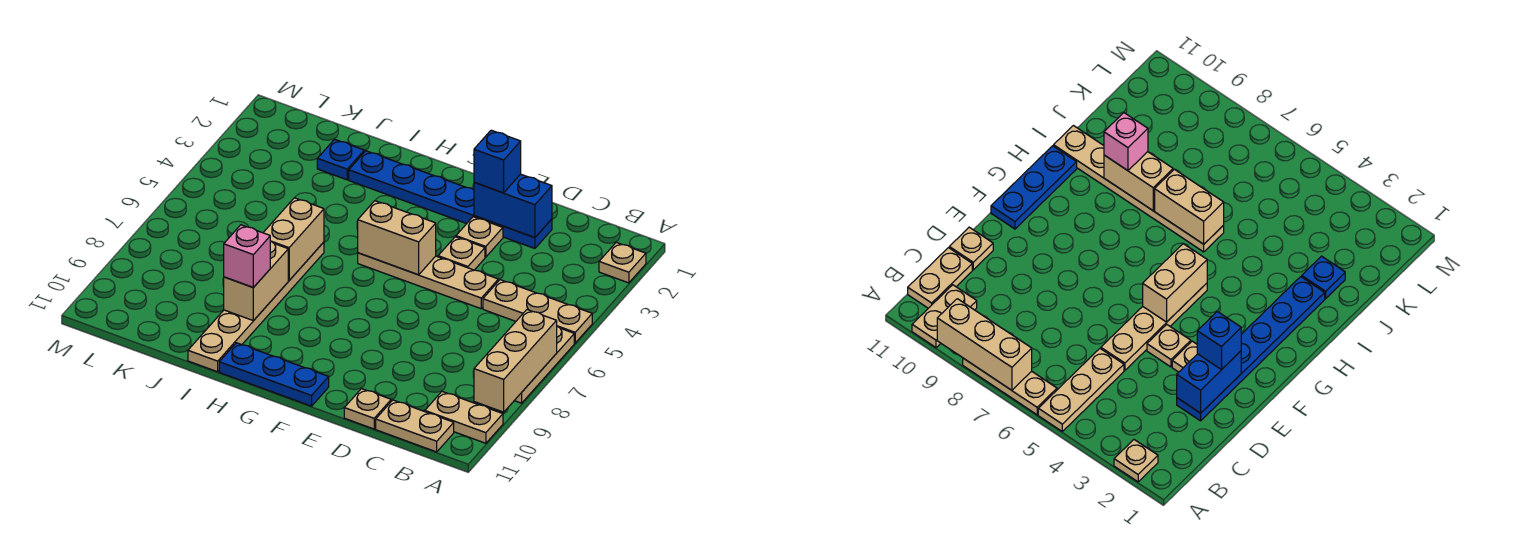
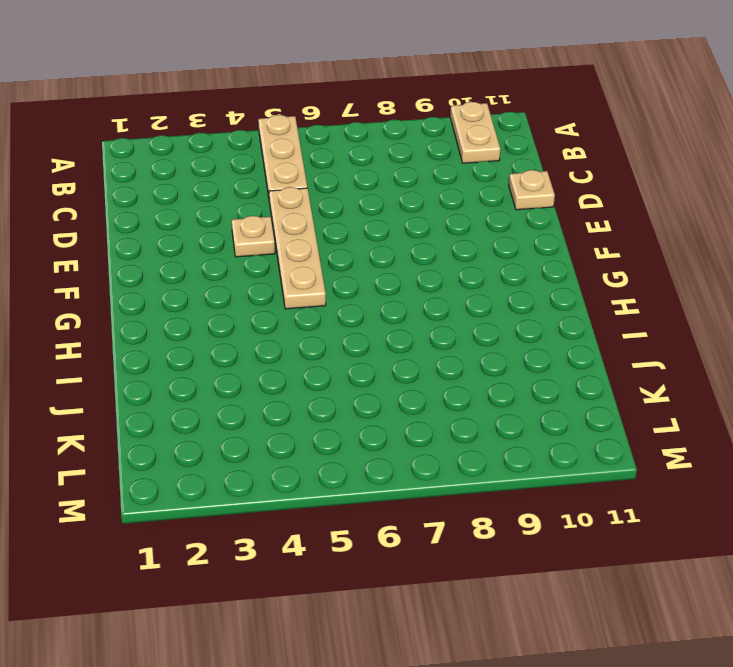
none -> tan 1x1 plate [599,242,646,283]
none -> tan 1x3 plate [514,326,574,403]
none -> tan 1x2 plate [376,400,454,452]

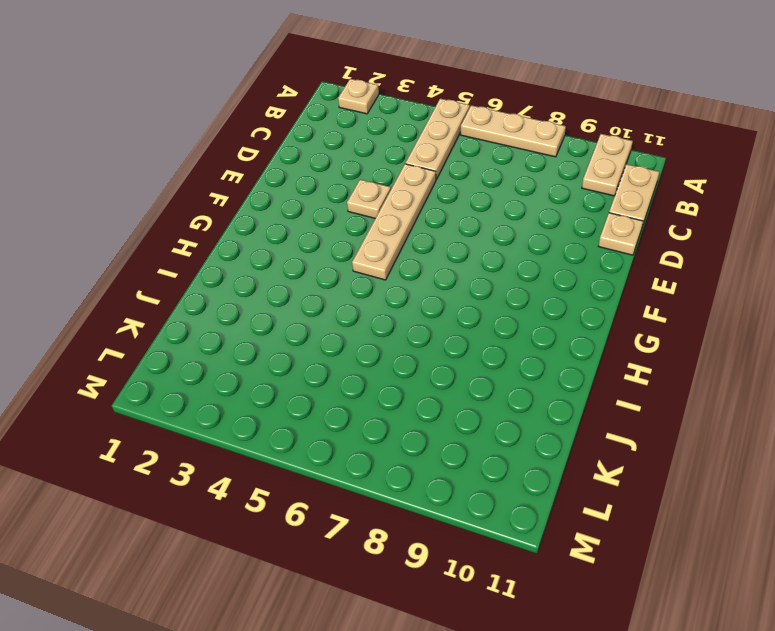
none -> blue 1x6 plate [349,151,552,248]
none -> tan 1x1 plate [456,217,503,257]
none -> blue 1x3 plate [219,343,329,406]

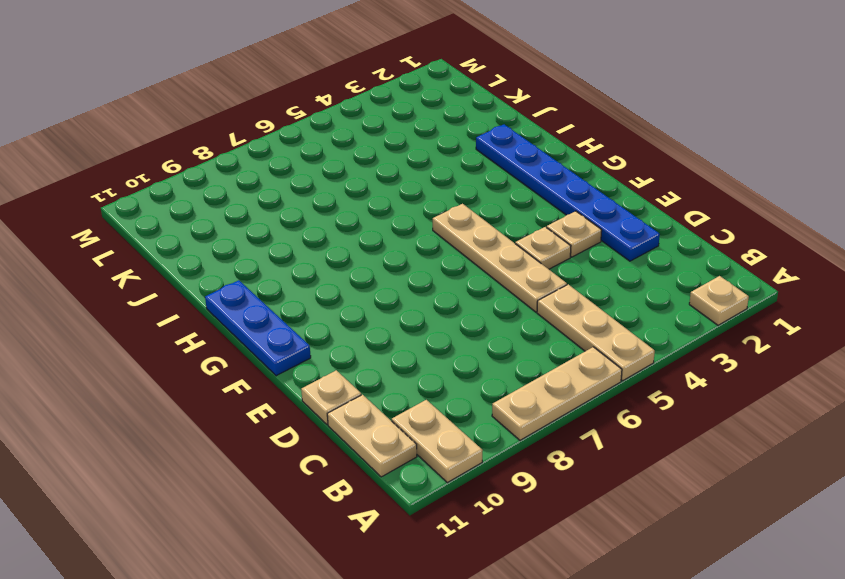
none -> tan 1x6 plate [188,242,324,372]
none -> blue 1x1 plate [317,139,364,180]
none -> tan 1x3 brick [474,310,557,412]

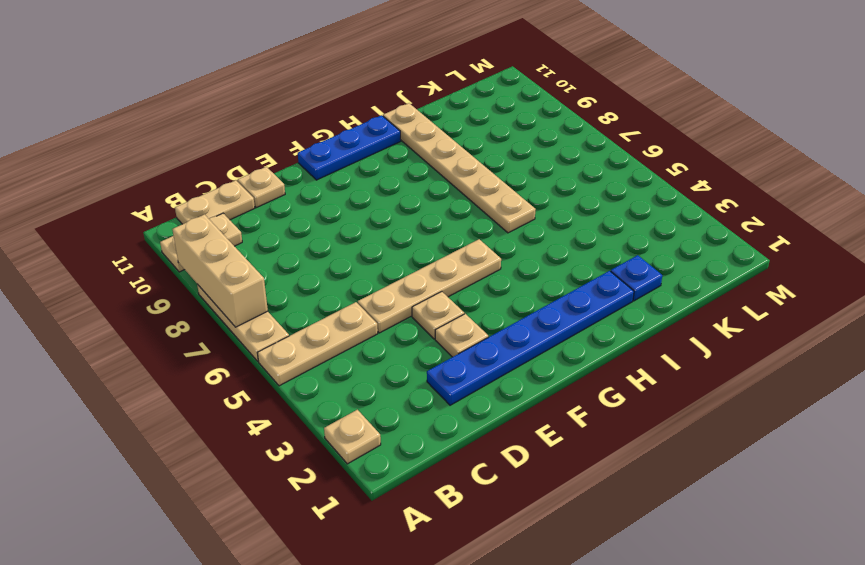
none -> blue 1x2 brick [474,174,552,238]
none -> tan 1x2 brick [358,201,436,275]
none -> tan 1x2 brick [263,198,324,280]

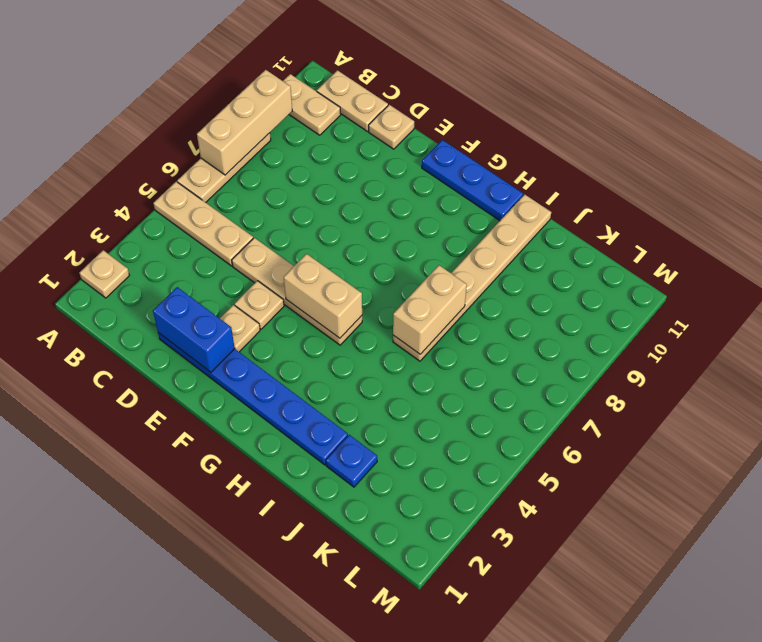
none -> tan 1x2 brick [224,241,288,321]
none -> blue 1x1 brick [474,130,521,193]
none -> pink 1x1 brick [224,225,270,288]

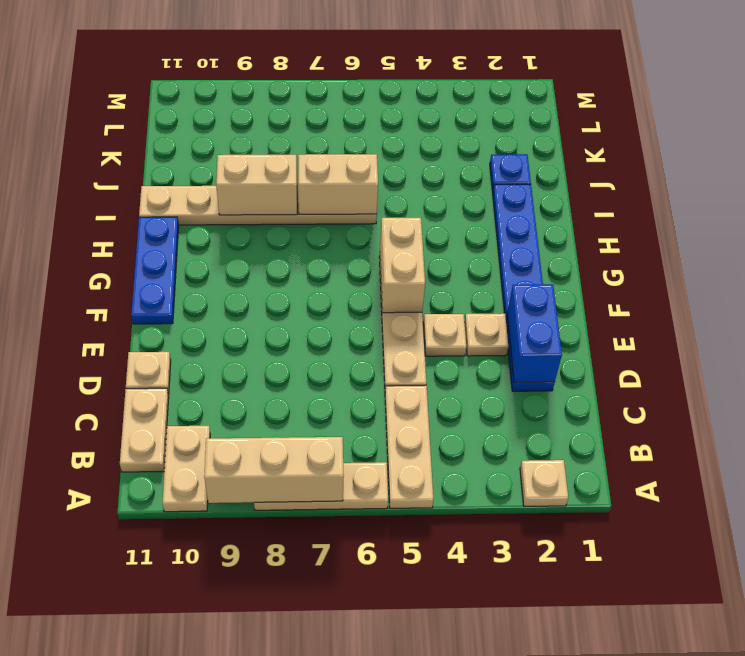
none -> blue 1x1 brick [474,130,521,193]
none -> pink 1x1 brick [224,225,270,288]

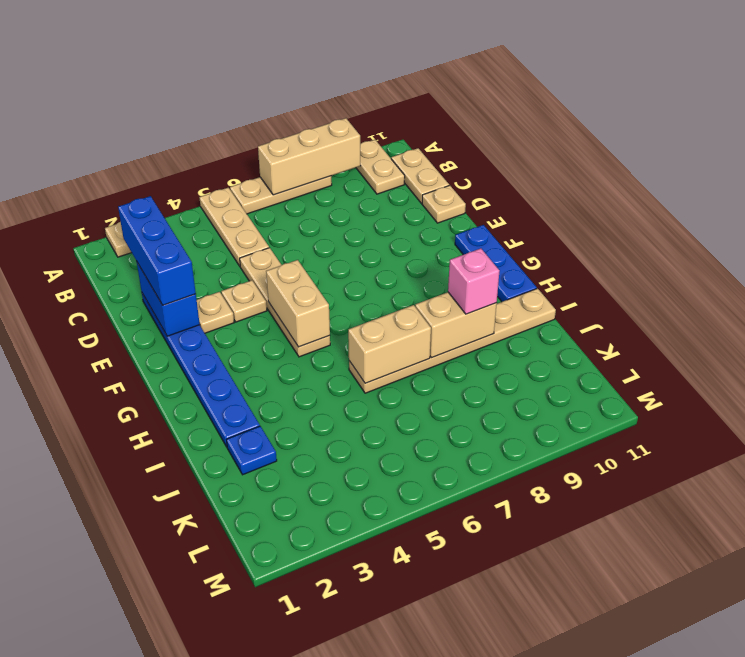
blue 1x3 brick [118,196,196,305] -> blue 1x1 brick [474,130,521,193]

